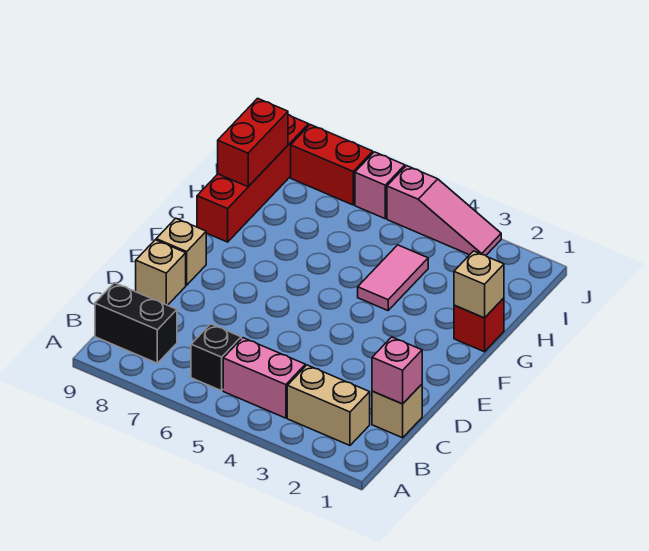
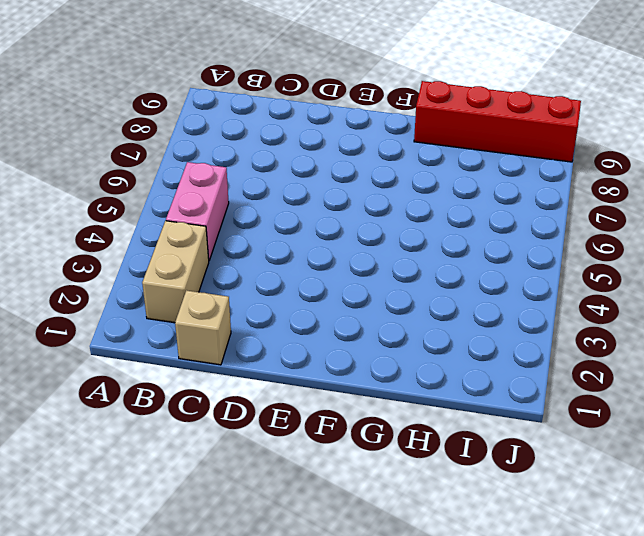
none -> black 1x1 brick [191,324,241,391]
none -> black 1x2 brick [95,283,177,363]
none -> tan 1x1 brick [136,240,186,305]

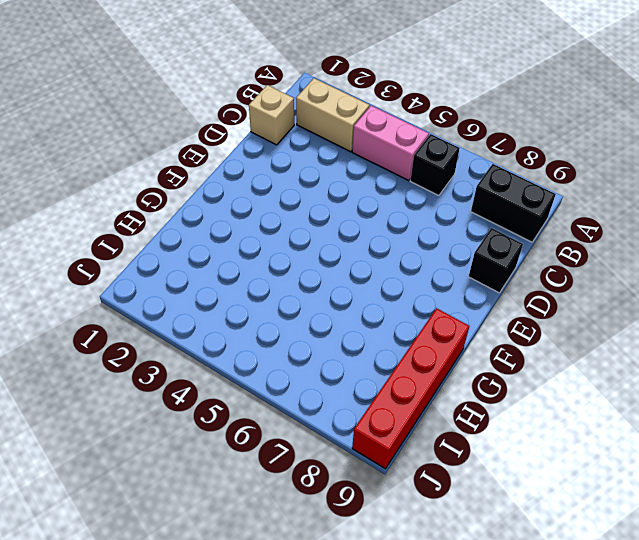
black 1x1 brick [469,228,523,293] -> tan 1x1 brick [136,240,186,305]
none -> tan 1x1 brick [156,218,206,285]
none -> red 1x1 brick [454,298,504,352]
none -> pink 1x2 tile [358,245,428,311]

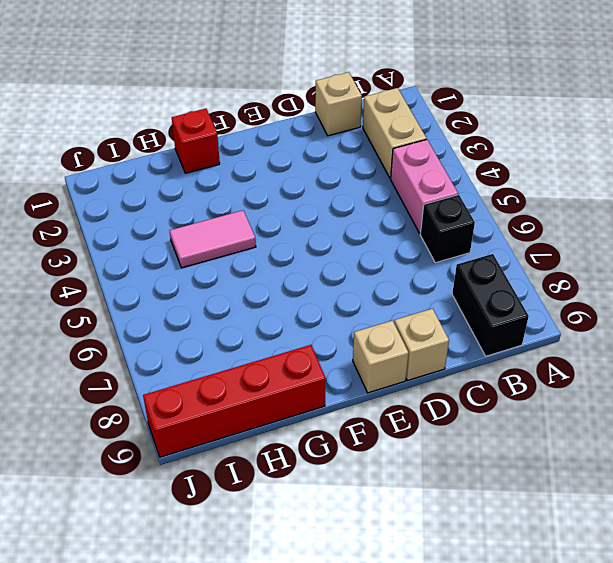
none -> pink 1x3 slope [387,166,501,255]
none -> pink 1x1 brick [355,152,405,219]
none -> red 1x2 brick [291,125,373,205]

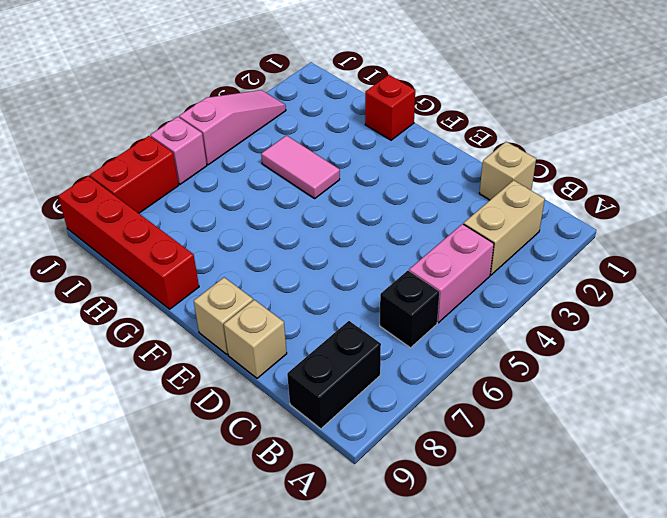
none -> pink 1x1 brick [372,337,422,404]
none -> tan 1x1 brick [454,251,504,318]
none -> red 1x2 brick [218,98,288,187]

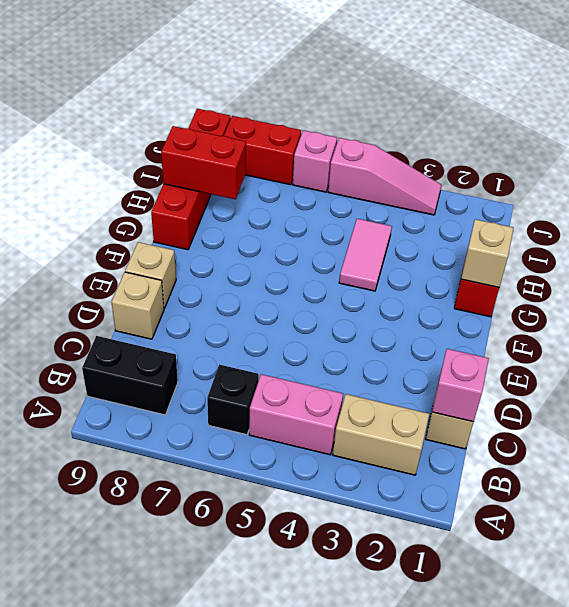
red 1x2 brick [161,126,246,199] -> red 1x2 brick turned to [218,98,288,187]

